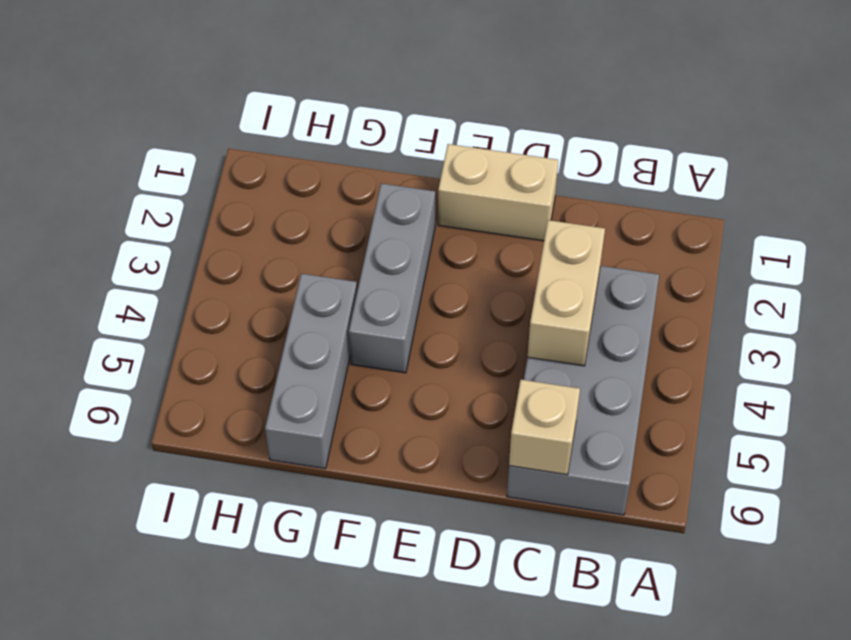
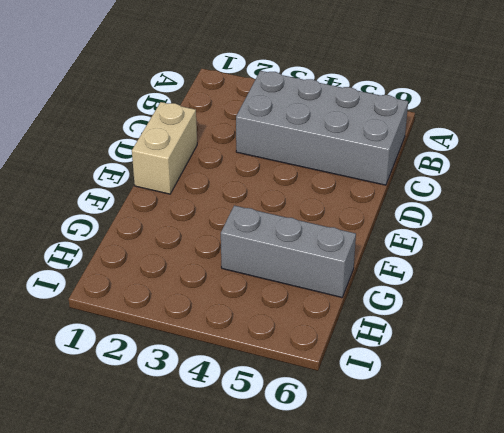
none -> grey 1x3 brick [349,183,435,373]
none -> tan 1x2 brick [528,220,605,366]

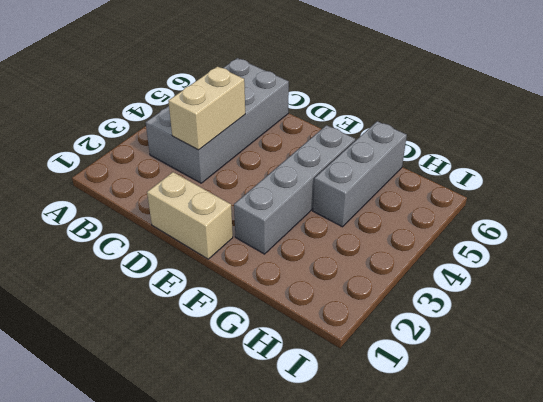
grey 1x4 brick [234,125,355,254] -> grey 1x3 brick [349,183,435,373]
none -> tan 1x1 brick [509,380,580,475]

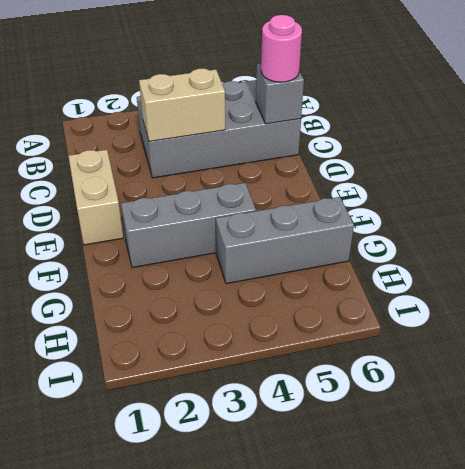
grey 1x1 brick [256,63,304,124] -> tan 1x1 brick [509,380,580,475]
pink 1x1 round brick [261,15,302,82] -> none

